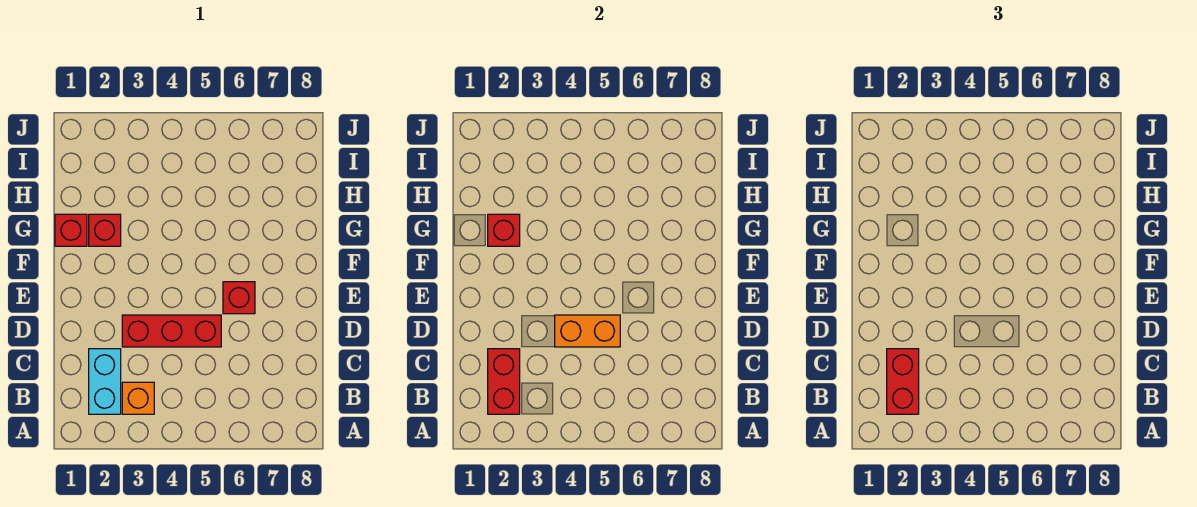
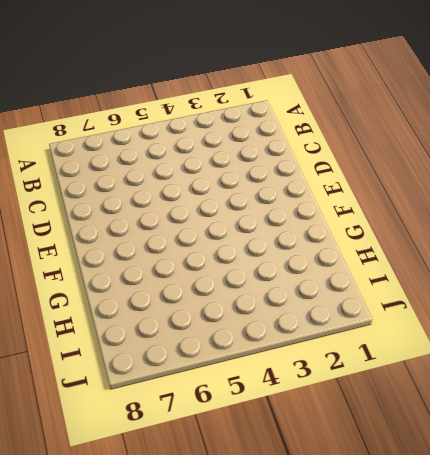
none -> cyan 1x2 brick [89,349,121,414]
none -> orange 1x1 brick [122,382,154,414]

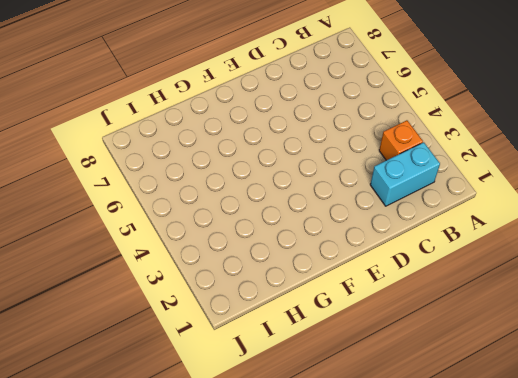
none -> red 1x3 brick [122,315,221,347]
none -> red 1x1 brick [223,282,255,314]

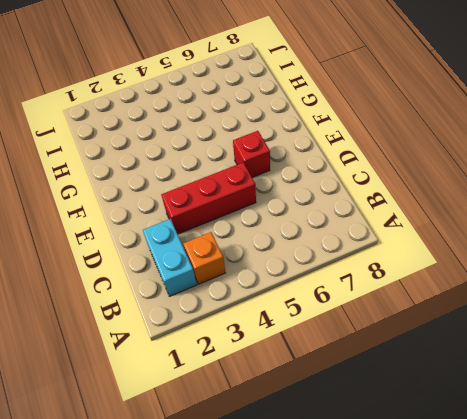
none -> red 1x1 brick [55,214,87,246]
none -> red 1x1 brick [89,214,121,246]

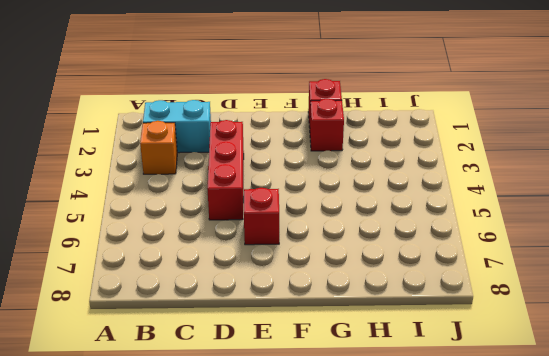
none -> red 1x2 brick [488,349,520,414]
none -> orange 1x2 brick [555,315,620,347]

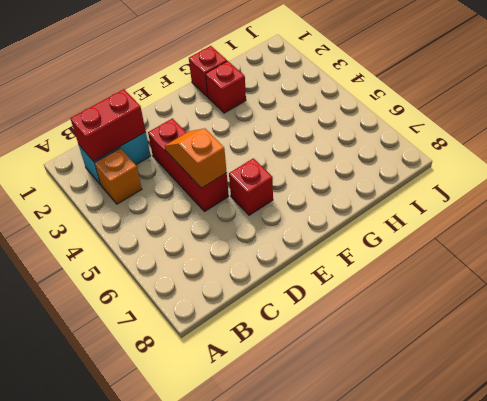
orange 1x2 slope [165,128,227,188] -> orange 1x2 brick [555,315,620,347]
none -> red 1x1 brick [488,214,520,246]
none -> red 1x2 brick [887,349,919,414]

